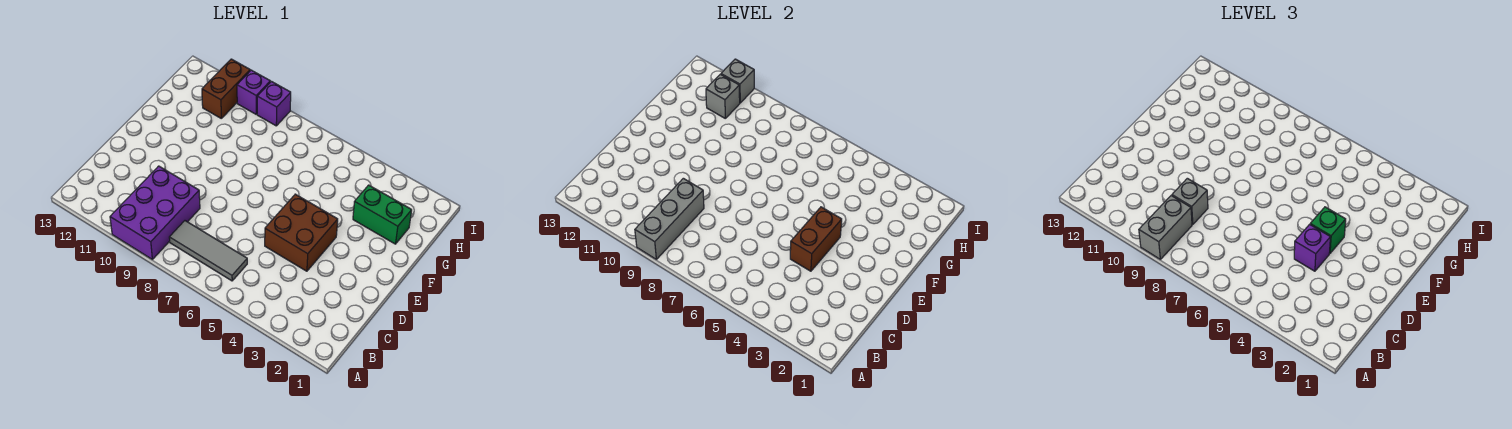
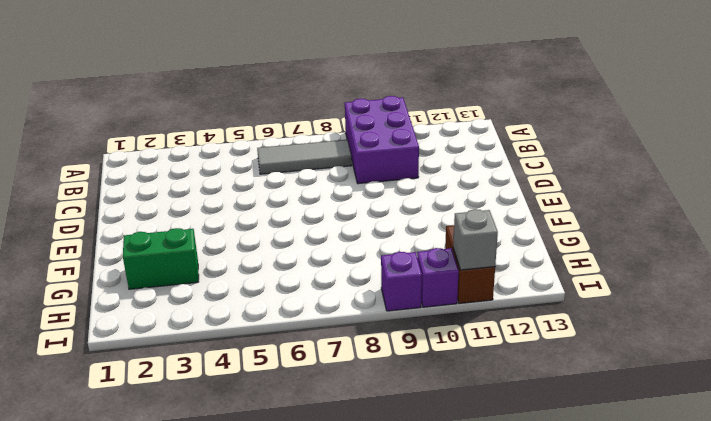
none -> brown 2x2 brick [265,194,338,271]
none -> grey 1x3 brick [635,178,704,259]
none -> brown 1x2 brick [790,207,842,271]

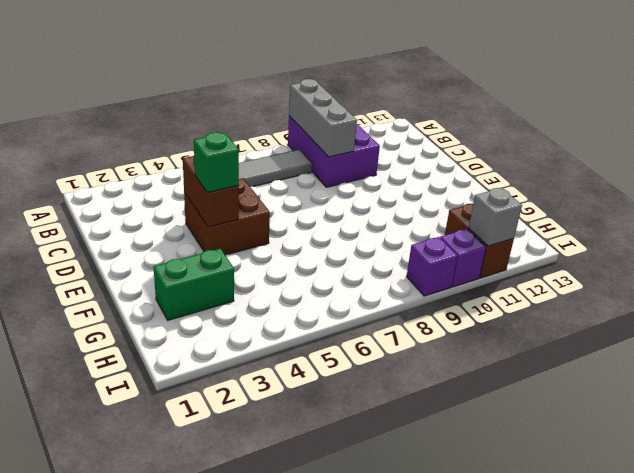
none -> grey 1x1 brick [706,74,740,118]
none -> grey 1x2 brick [1139,196,1192,259]
none -> grey 1x1 brick [1172,178,1208,225]

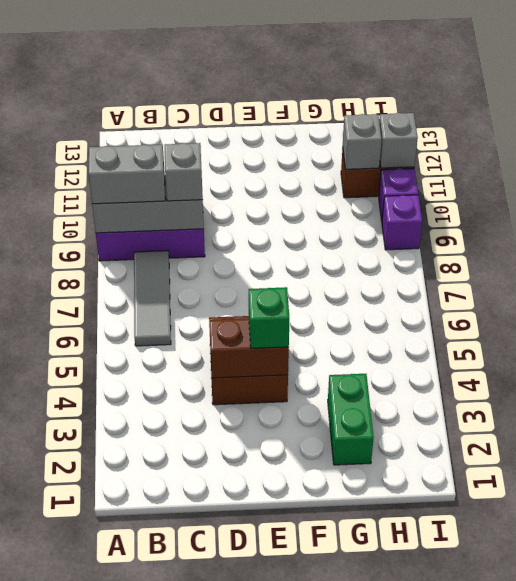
none -> purple 1x1 brick [1294,224,1330,271]

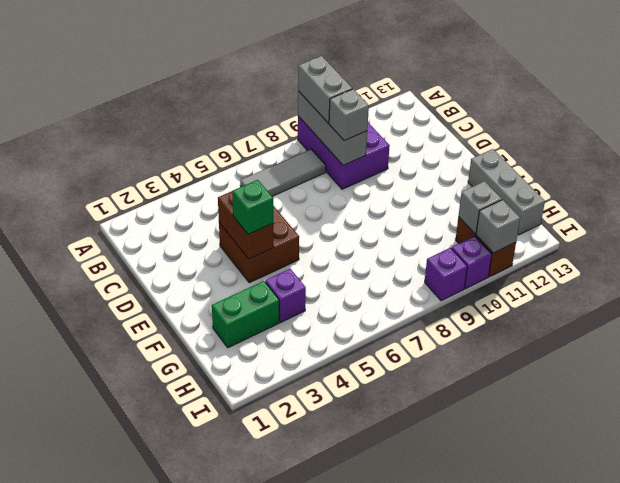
grey 1x3 brick [468,149,545,235] -> none
purple 1x1 brick [265,269,306,322] -> purple 1x1 brick moved to [1294,224,1330,271]

